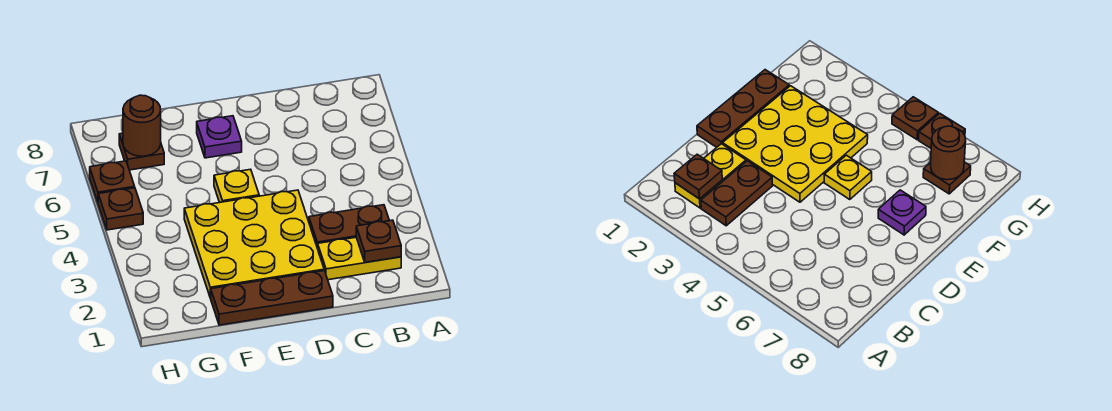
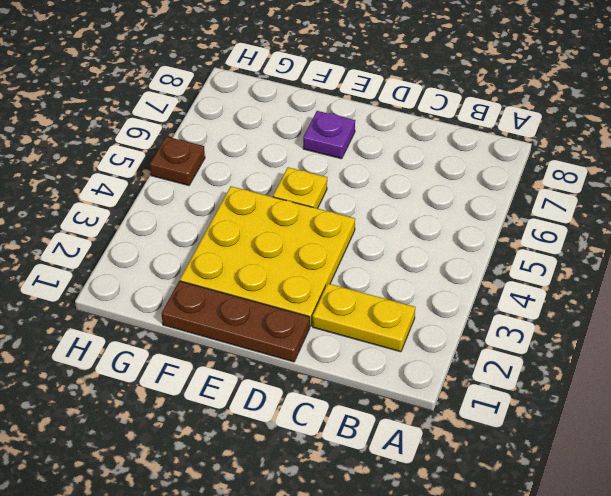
none -> brown 1x2 plate [309,205,389,248]
none -> brown 1x1 plate [119,133,164,170]

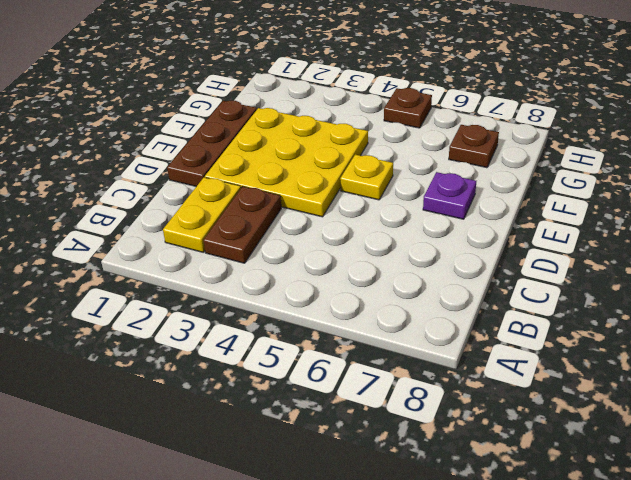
none -> brown 1x1 plate [90,161,135,202]
none -> brown 1x1 plate [356,220,401,262]

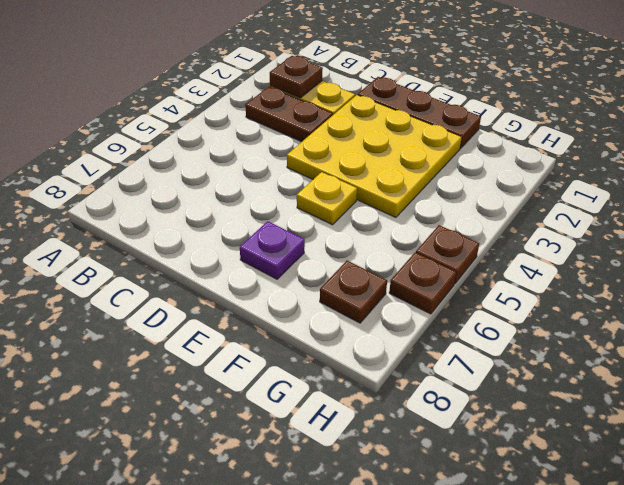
none -> brown 1x1 round brick [123,95,161,156]

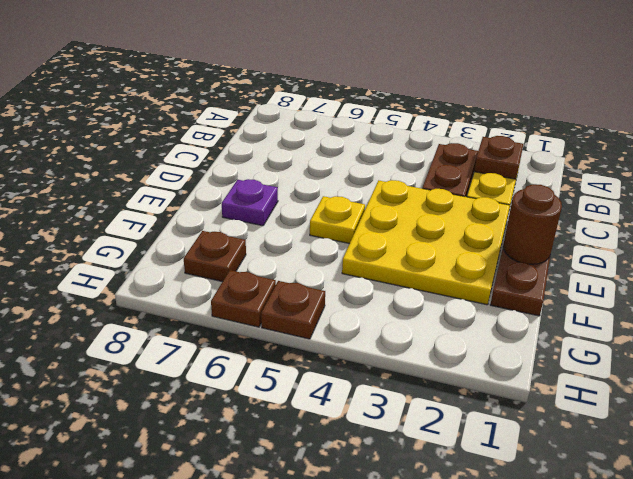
brown 1x1 round brick [503,184,562,264] -> brown 1x1 round brick moved to [123,95,161,156]

